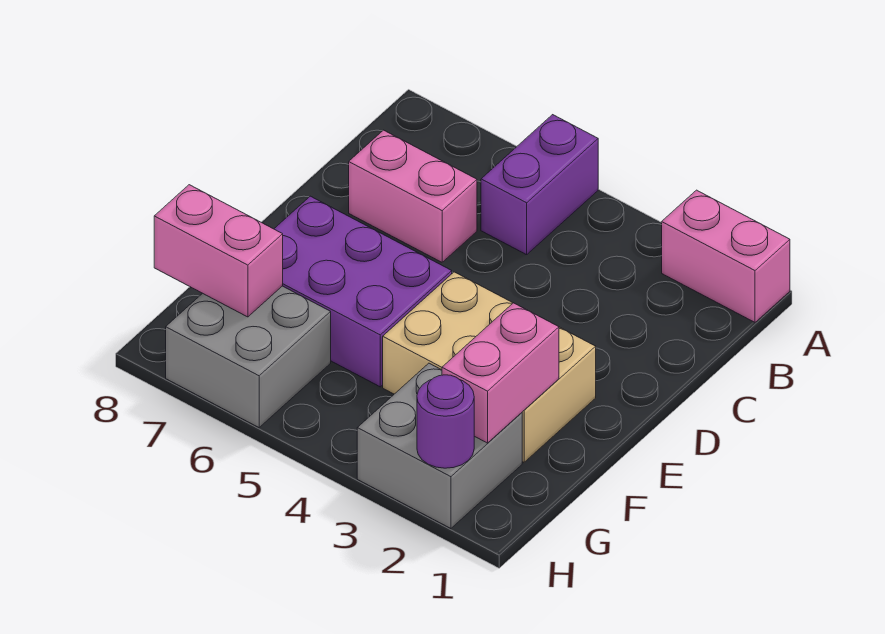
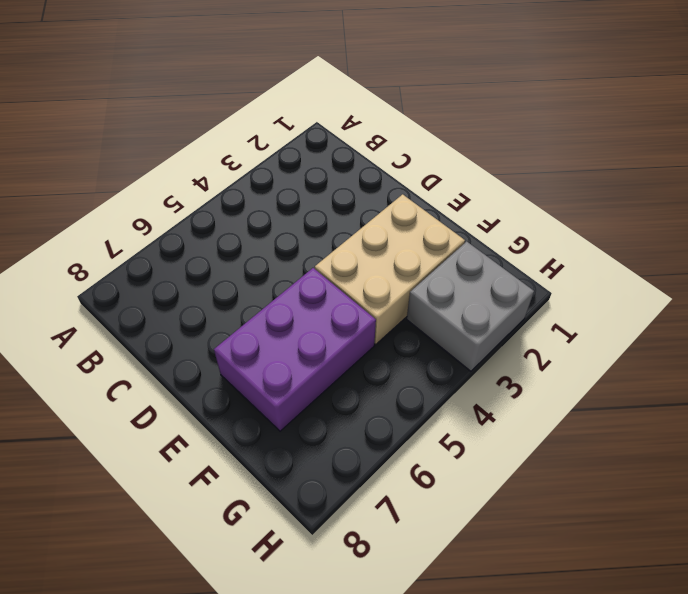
none -> pink 1x2 brick [662,190,790,322]
none -> purple 1x2 brick [481,115,598,255]

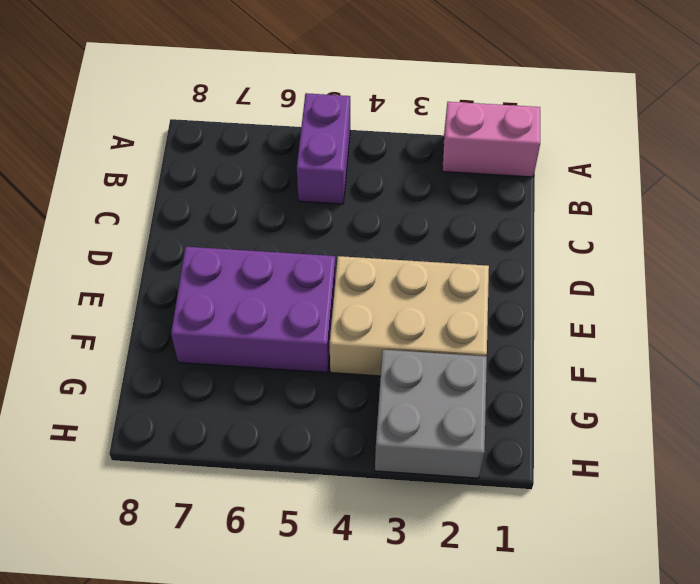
none -> pink 1x2 brick [349,130,477,262]
none -> grey 2x2 brick [166,286,331,428]

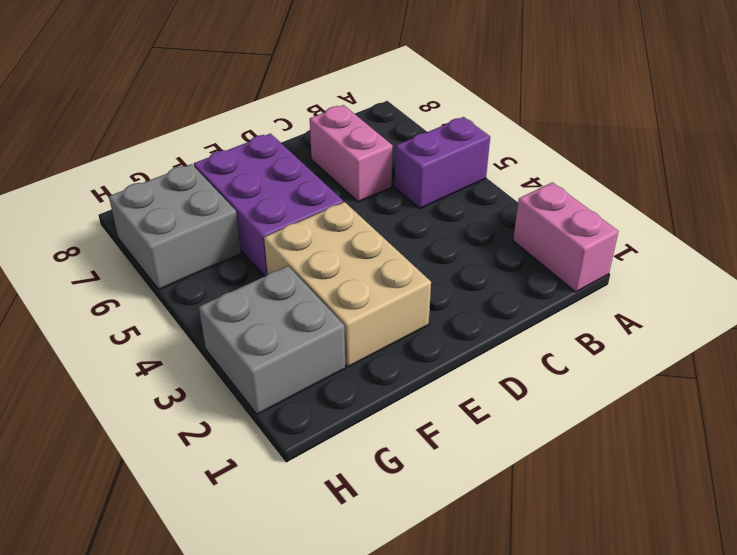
none -> pink 1x2 brick [442,303,559,443]
none -> pink 1x2 brick [154,185,283,317]

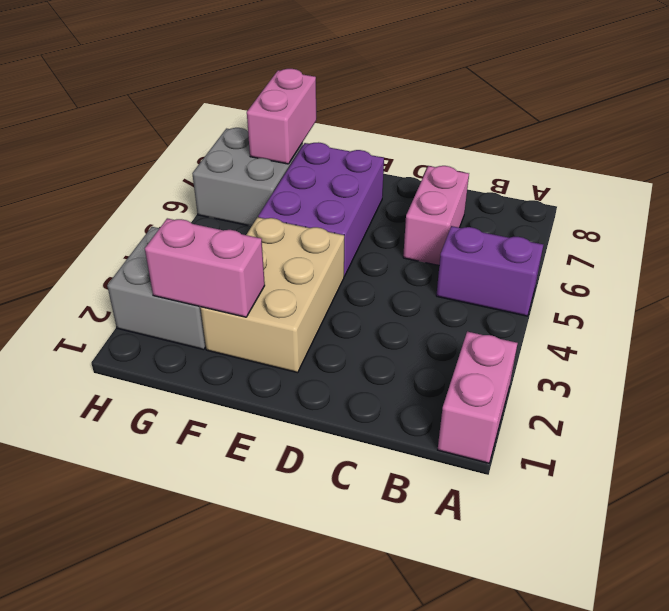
none -> purple 1x1 round brick [417,375,474,468]

